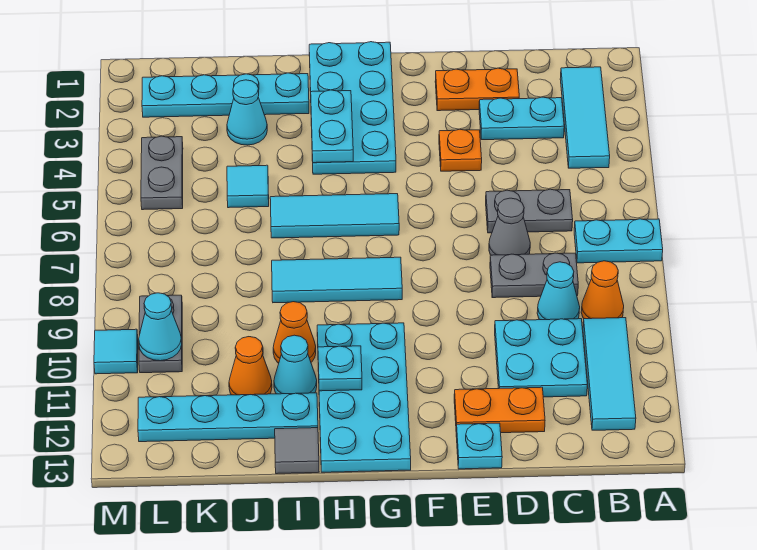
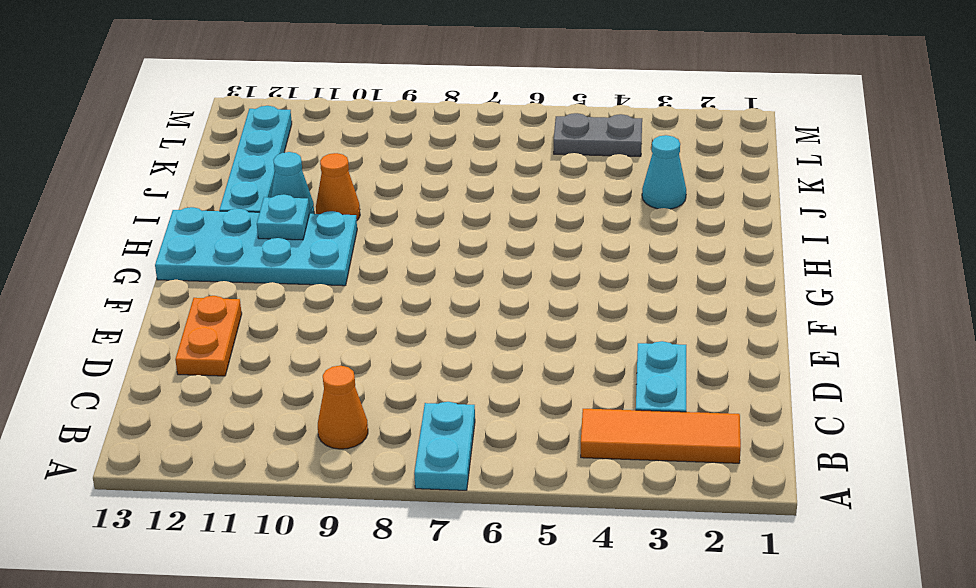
orange 1x3 tile [581,409,741,463] -> cyan 1x3 tile [560,67,610,168]
none -> cyan 1x3 tile [583,318,636,430]
none -> grey 1x2 plate [486,189,573,233]
none -> grey 1x2 plate [490,253,578,298]
none -> cyan 1x1 cone [537,262,580,320]

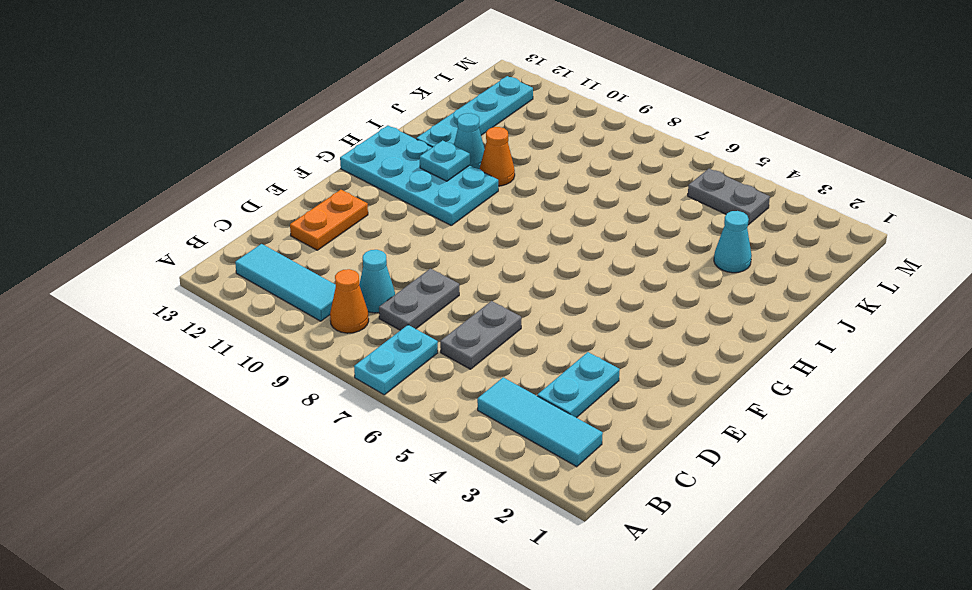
none -> cyan 2x2 plate [495,319,587,397]
none -> orange 1x2 plate [435,68,519,111]
none -> grey 1x1 cone [489,198,530,255]
none -> orange 1x1 plate [439,129,482,171]

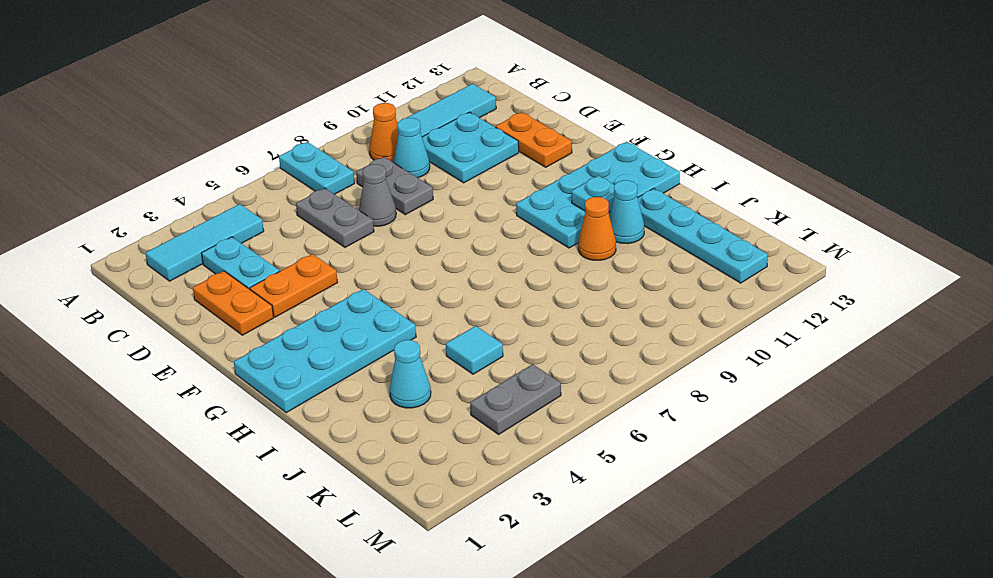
orange 1x2 plate [250,254,338,317] -> orange 1x1 plate [439,129,482,171]
none -> cyan 1x1 plate [456,423,502,469]
none -> cyan 1x3 tile [270,194,399,238]
none -> cyan 1x3 tile [272,257,402,303]
none -> cyan 1x4 plate [142,73,309,117]

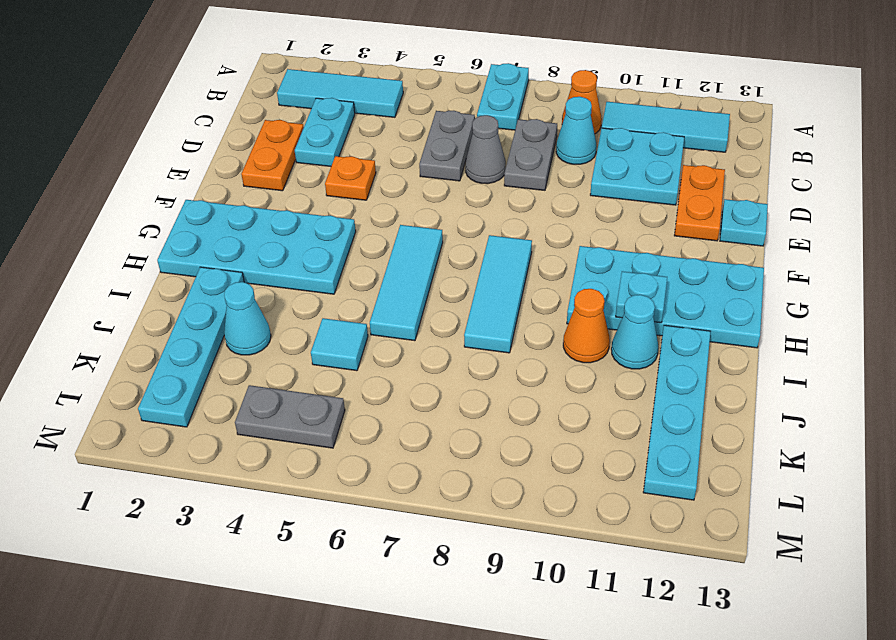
none -> grey 1x1 tile [275,428,319,474]
none -> orange 1x1 cone [229,337,272,395]
none -> grey 1x2 plate [139,295,182,373]
none -> cyan 1x1 tile [94,329,138,374]

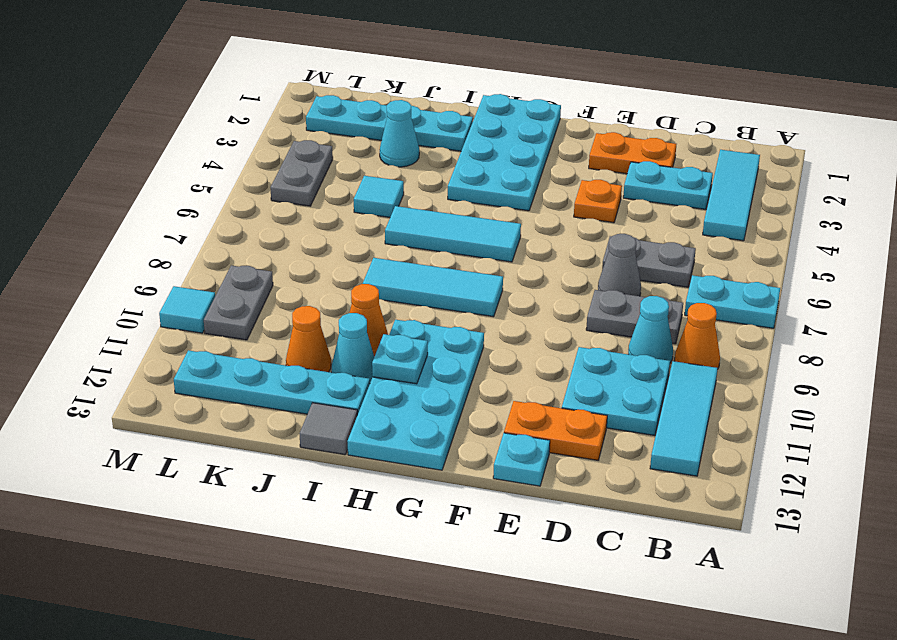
none -> cyan 1x2 plate [311,90,353,163]
none -> cyan 1x1 cone [139,293,182,361]

